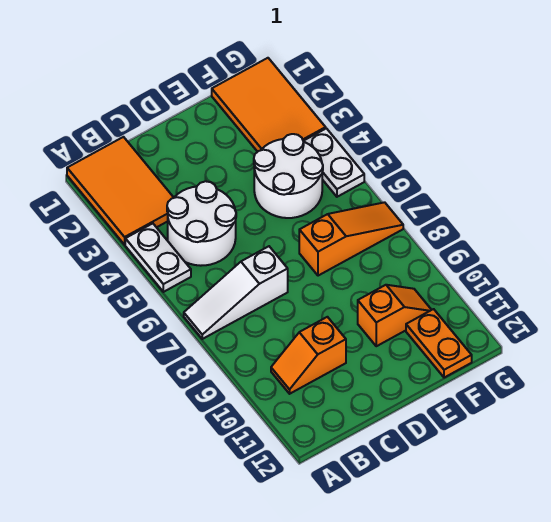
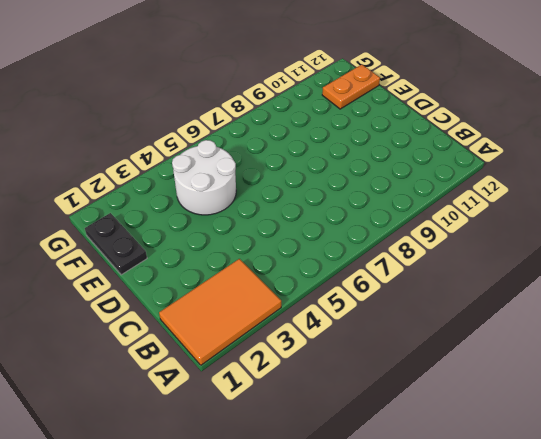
black 1x2 plate [85,213,147,275] -> orange 2x3 tile [212,58,326,152]
none -> white 1x2 plate [125,224,191,292]
none -> white 1x3 slope [184,246,288,339]

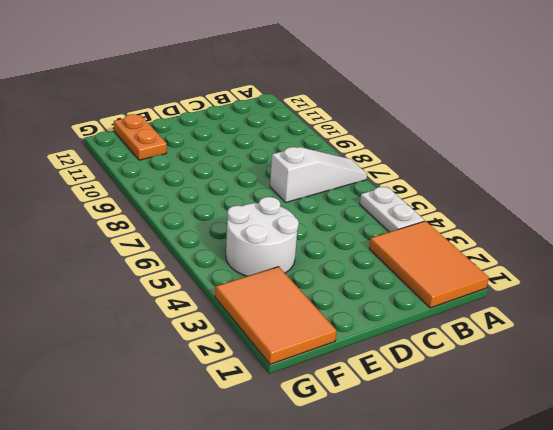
none -> white 2x2 round brick [167,181,236,266]
none -> orange 1x2 slope [271,317,346,394]

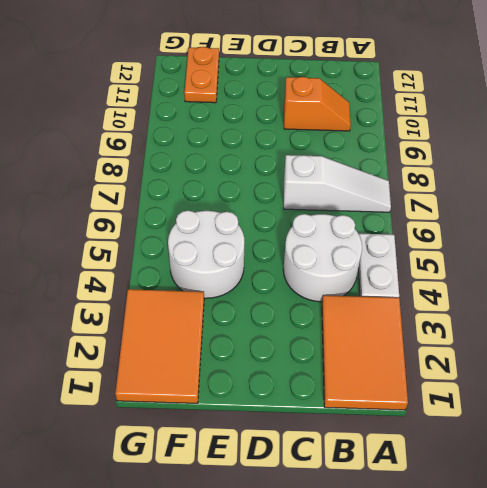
none -> orange 1x3 slope [299,202,403,276]
none -> orange 1x2 slope [358,285,431,346]

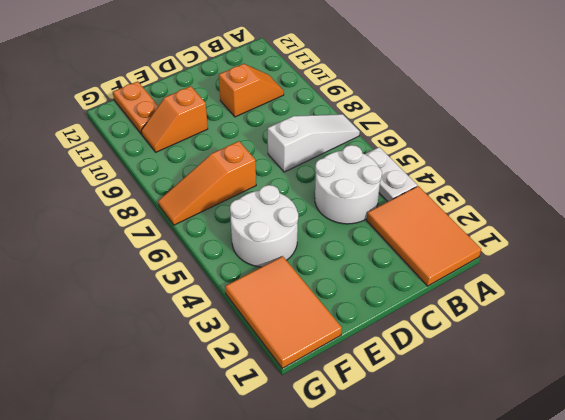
none -> white 1x2 plate [303,128,364,197]

